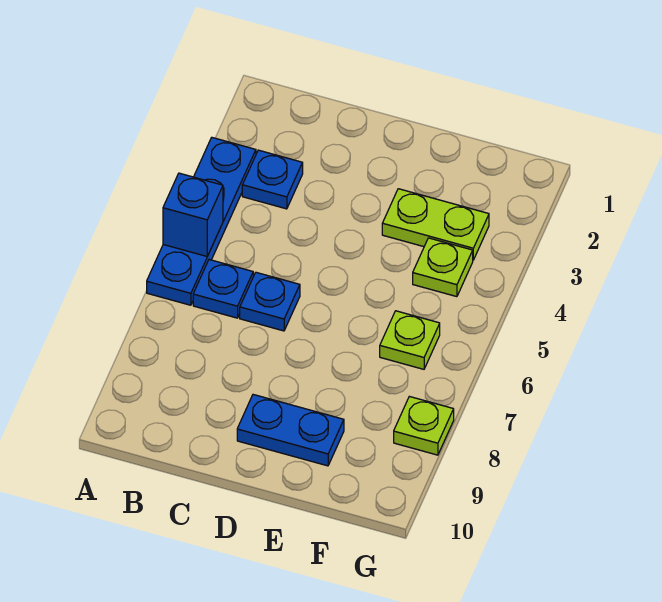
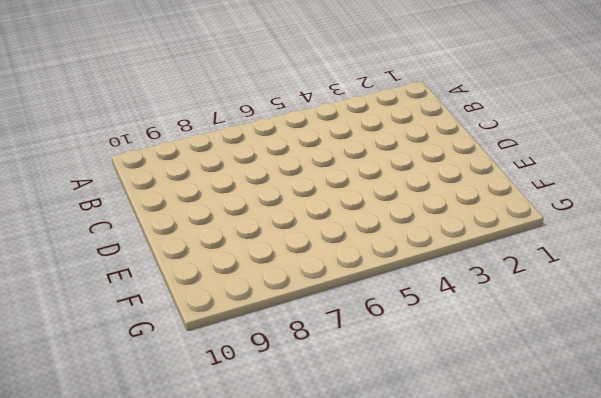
none -> blue 1x4 plate [147,138,256,305]
none -> blue 1x1 plate [242,150,303,209]

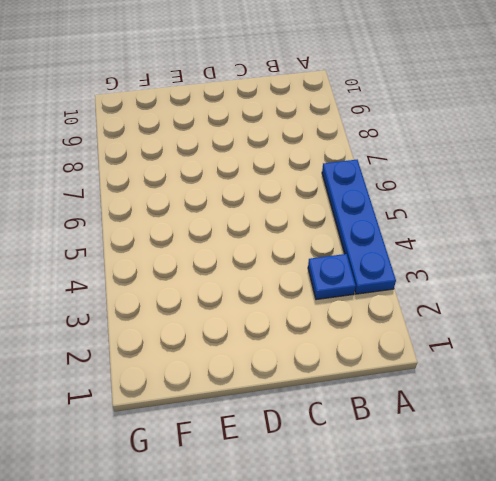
none -> blue 1x1 plate [193,260,253,318]
none -> blue 1x1 plate [240,272,300,331]

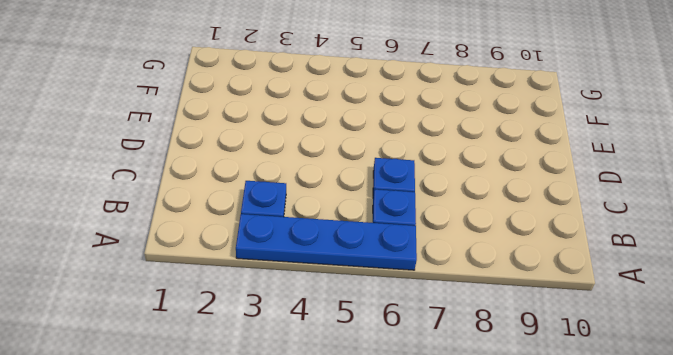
none -> blue 1x2 plate [237,395,344,466]
none -> lime 1x2 plate [382,189,489,260]

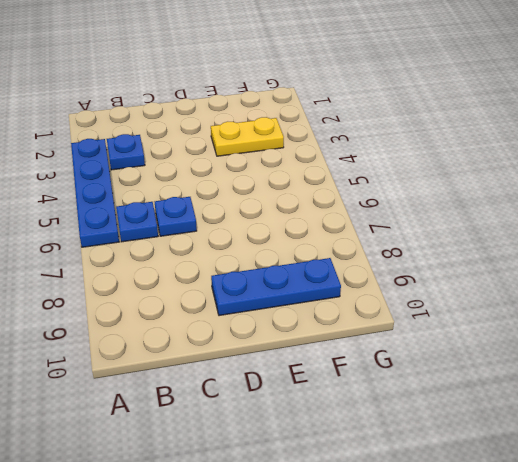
blue 1x3 plate [211,258,341,316] -> blue 1x2 plate [237,395,344,466]
yellow 1x2 plate [211,117,284,156] -> lime 1x2 plate [382,189,489,260]
none -> lime 1x1 plate [413,238,473,297]
none -> lime 1x1 plate [380,311,440,369]

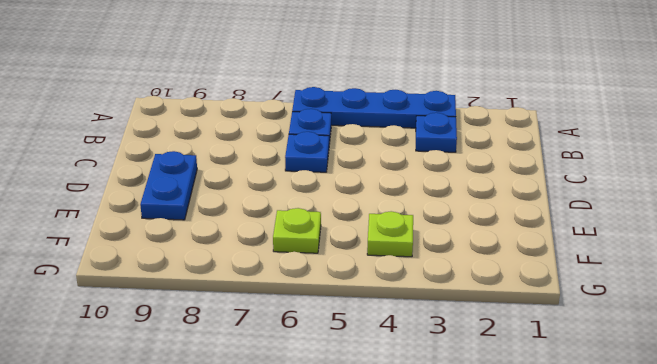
none -> lime 1x2 plate [382,189,489,260]
none -> lime 1x1 plate [394,396,454,455]

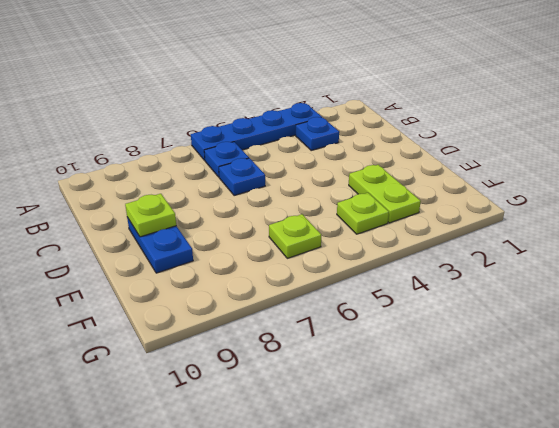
lime 1x1 plate [125,194,176,237] -> lime 1x1 plate moved to [394,396,454,455]
none -> blue 1x1 brick [163,173,223,256]

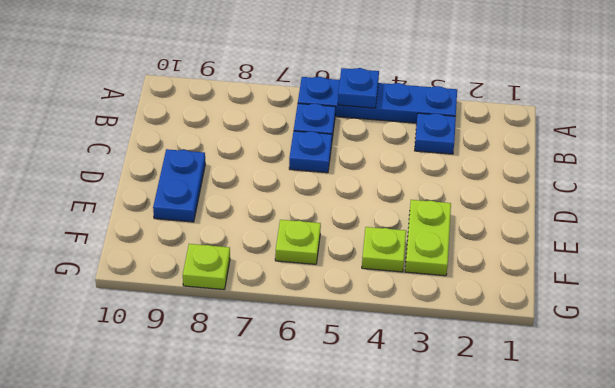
blue 1x1 plate [338,68,379,108] -> blue 1x1 brick [163,173,223,256]

